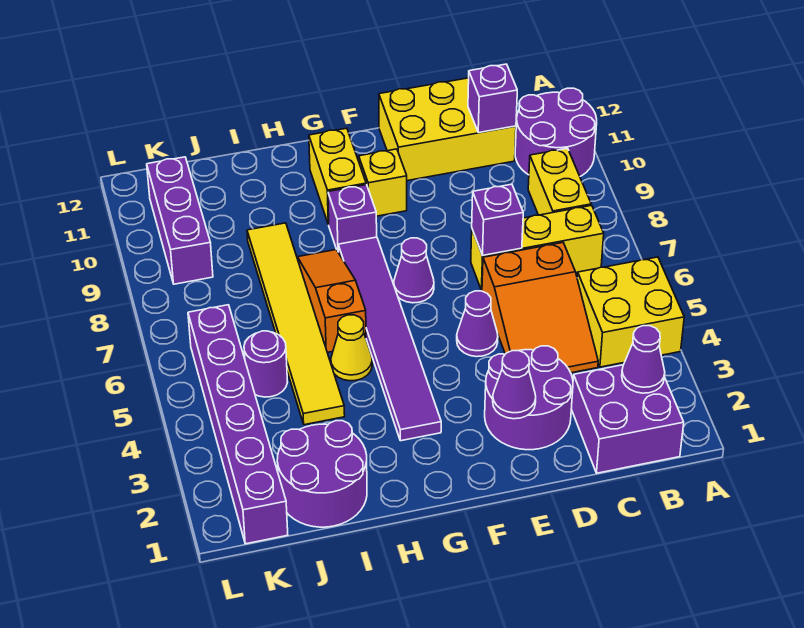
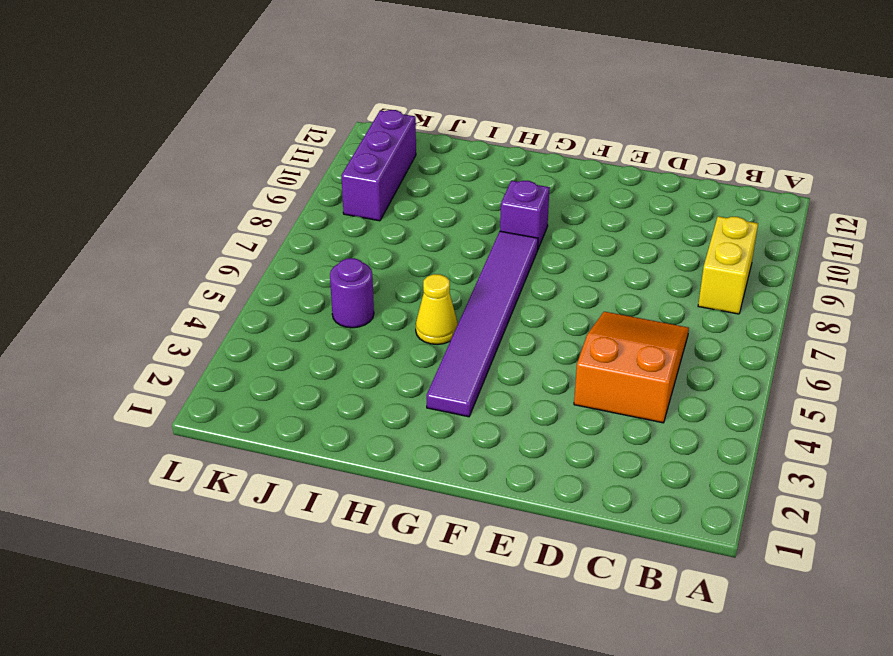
orange 2x3 slope [574,312,689,423] -> orange 2x3 slope turned to [482,243,598,373]
none -> yellow 2x2 brick [577,257,684,367]
none -> purple 2x2 round brick [515,88,597,176]
none -> purple 2x2 brick [571,365,684,473]

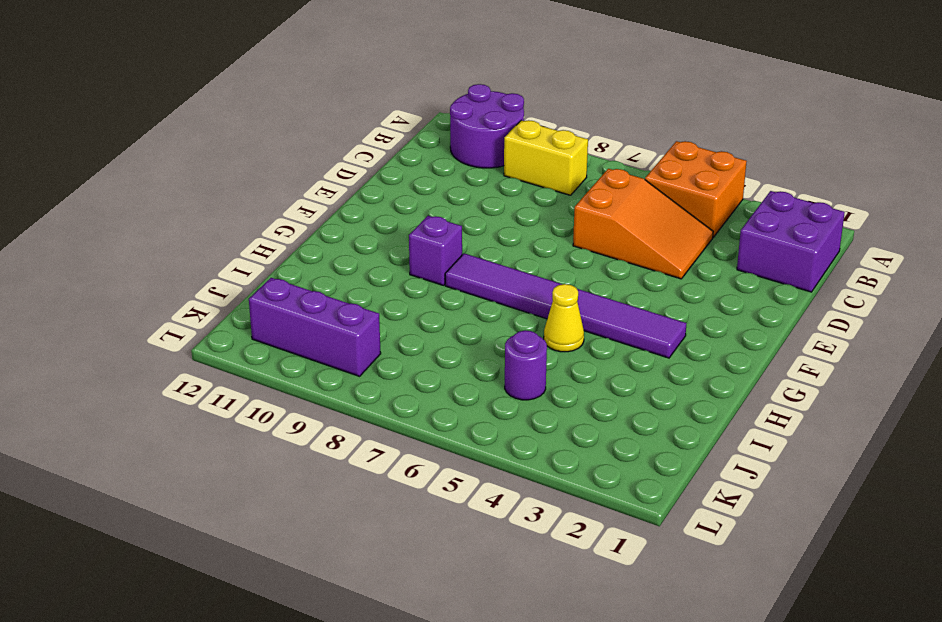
orange 2x2 brick [645,141,747,237] -> yellow 2x2 brick [577,257,684,367]
none -> yellow 1x3 brick [471,205,604,290]
none -> yellow 2x3 brick [379,78,516,181]
none -> purple 2x2 round brick [485,346,573,450]

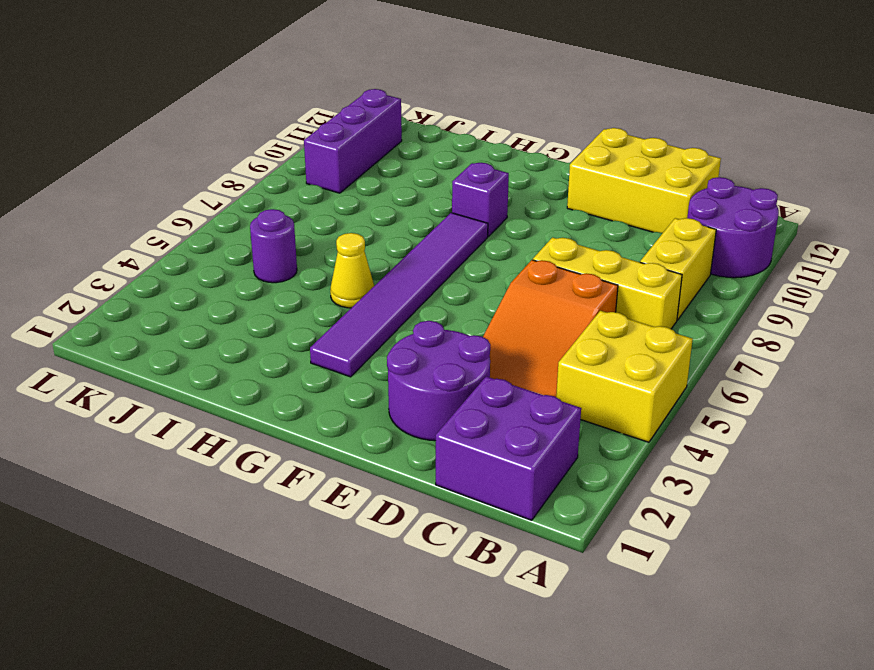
none -> purple 1x1 cone [457,291,498,357]
none -> purple 1x1 cone [394,238,434,303]
none -> yellow 1x1 brick [359,149,407,216]

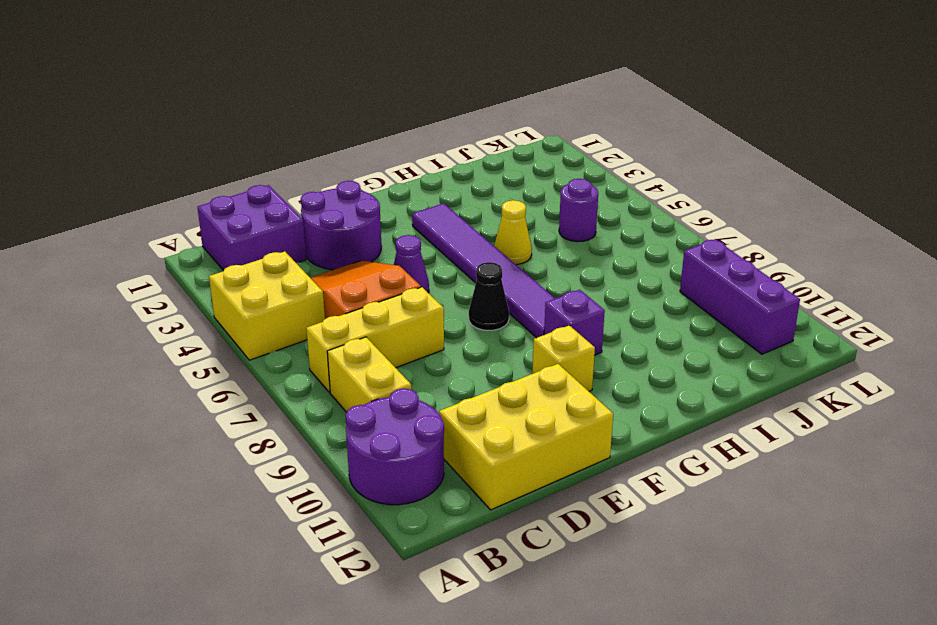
black 1x1 cone [469,262,509,331] -> purple 1x1 cone [394,238,434,303]
none -> yellow 1x2 brick [309,128,366,225]
none -> orange 1x3 slope [297,250,366,352]
none -> purple 2x2 round brick [277,421,367,527]

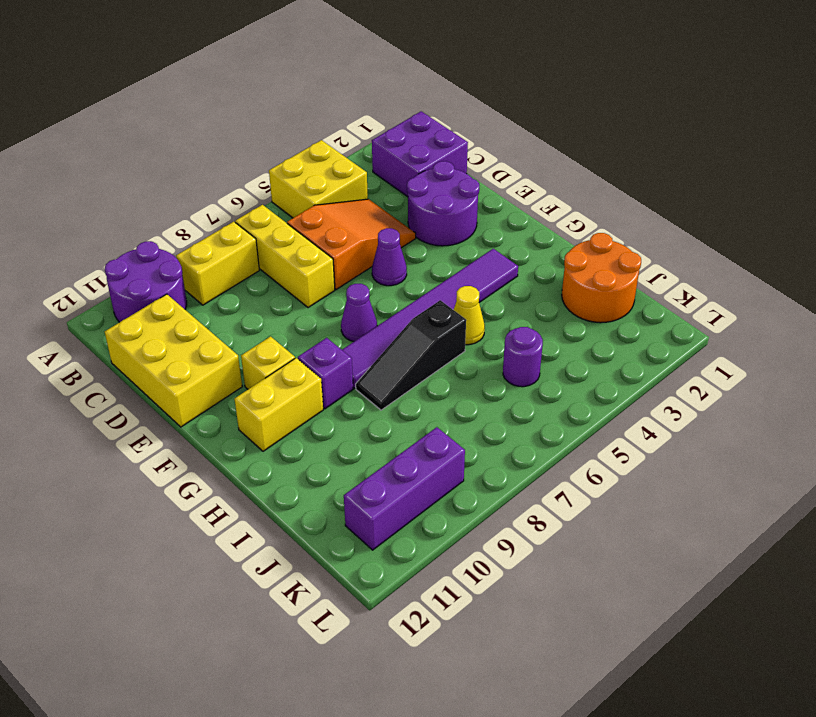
black 1x3 slope [356,300,466,410] -> orange 1x3 slope [297,250,366,352]
orange 2x2 round brick [562,233,641,323] -> purple 2x2 round brick [277,421,367,527]
none -> yellow 1x6 tile [247,223,345,425]
none -> purple 1x6 brick [188,305,288,544]
none -> purple 1x1 cone [622,326,665,393]

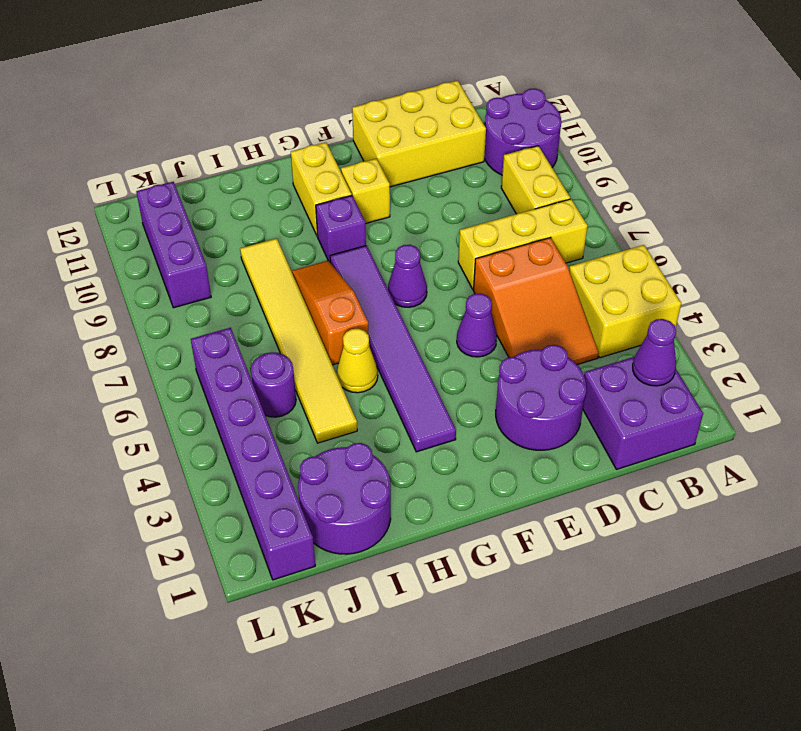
none -> purple 1x1 brick [468,64,517,133]
none -> purple 1x1 brick [472,184,523,255]
none -> purple 1x1 cone [493,351,536,419]

